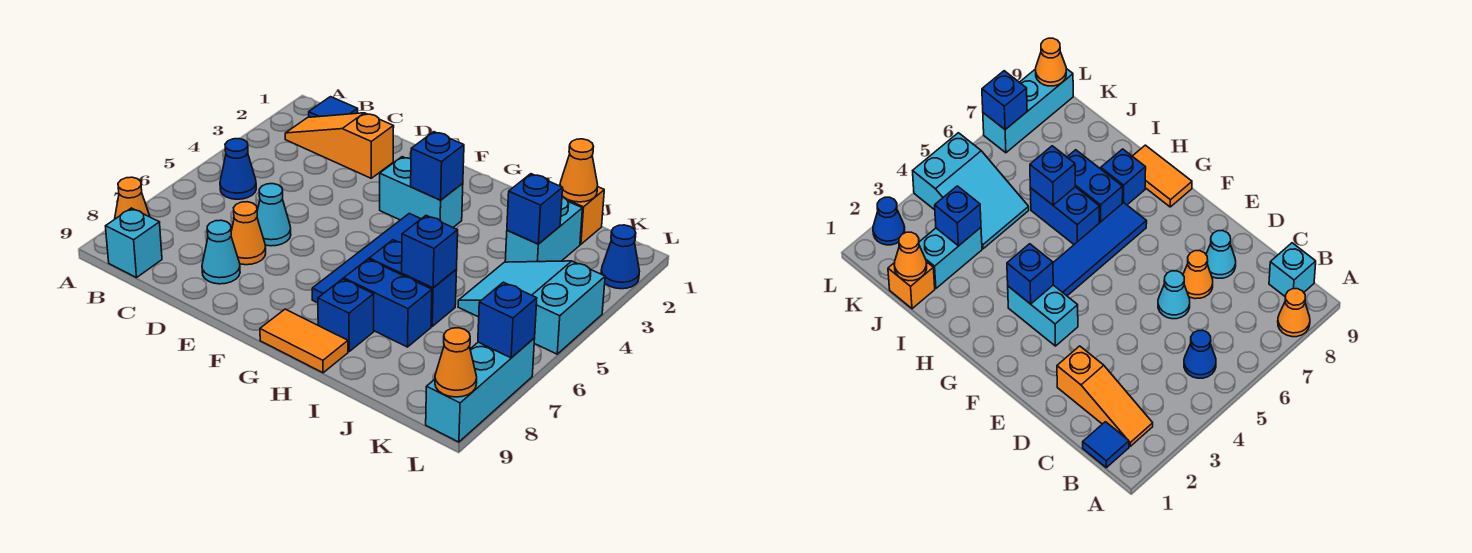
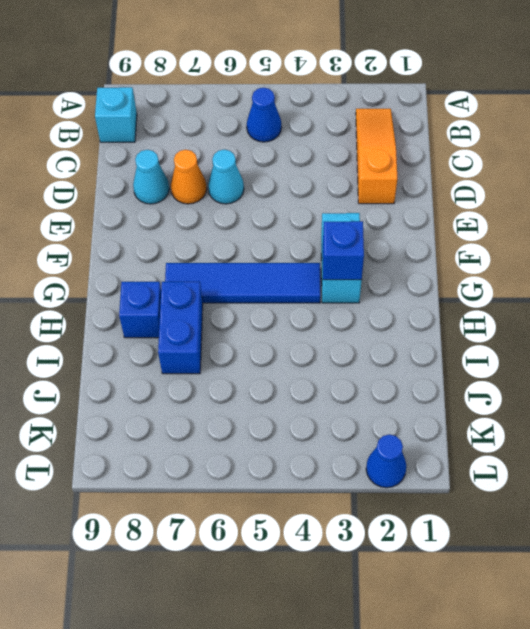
none -> orange 1x1 cone [115,177,150,219]
none -> blue 1x1 tile [309,97,358,117]
none -> orange 1x2 tile [260,309,348,373]

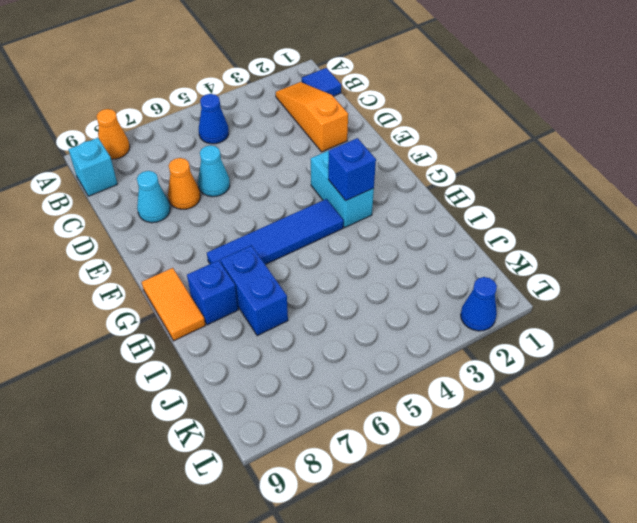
none -> blue 1x2 brick [369,240,457,326]
none -> orange 1x1 brick [562,187,604,244]
none -> cyan 1x2 brick [505,197,582,262]

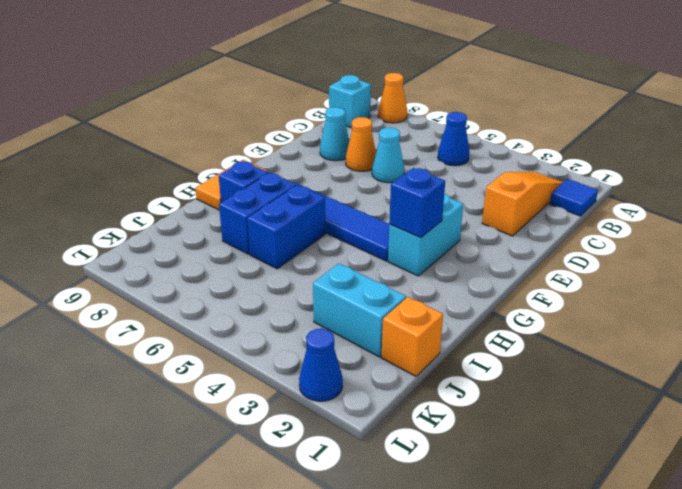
none -> cyan 2x3 slope [458,261,605,354]
none -> cyan 1x3 brick [426,338,535,442]
none -> blue 1x1 brick [402,216,458,288]

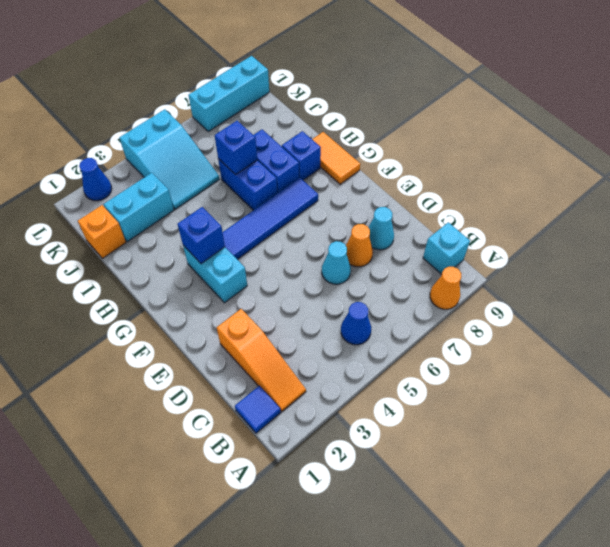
none -> orange 1x1 cone [560,139,598,202]
none -> blue 1x1 brick [507,174,563,244]
none -> blue 1x1 brick [478,282,537,358]

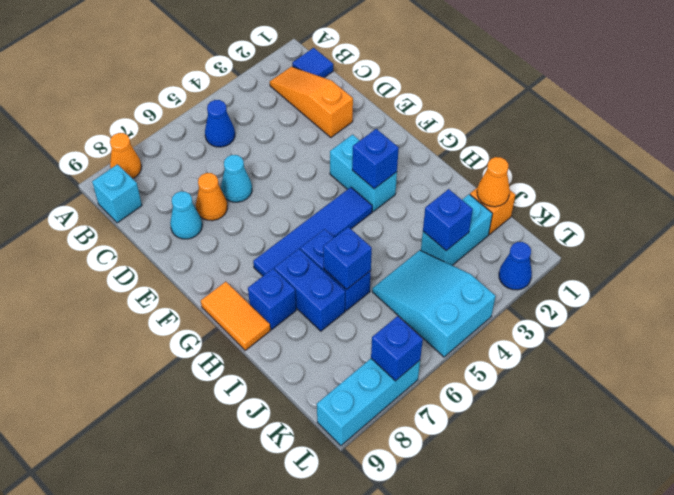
none -> orange 1x1 cone [435,328,477,397]

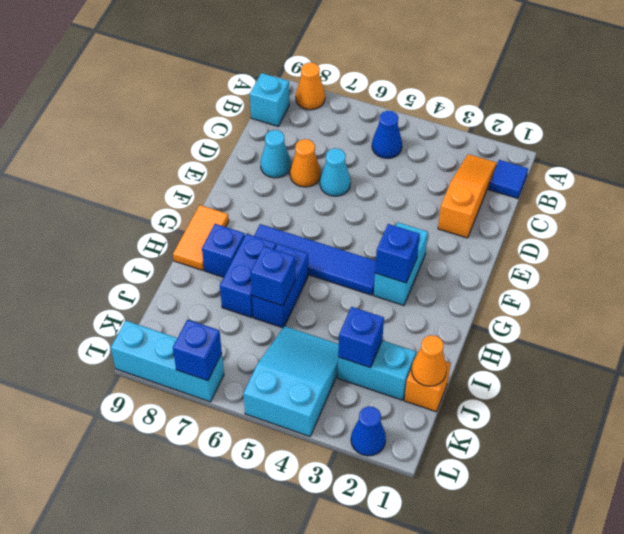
none -> orange 1x1 cone [435,328,477,397]

